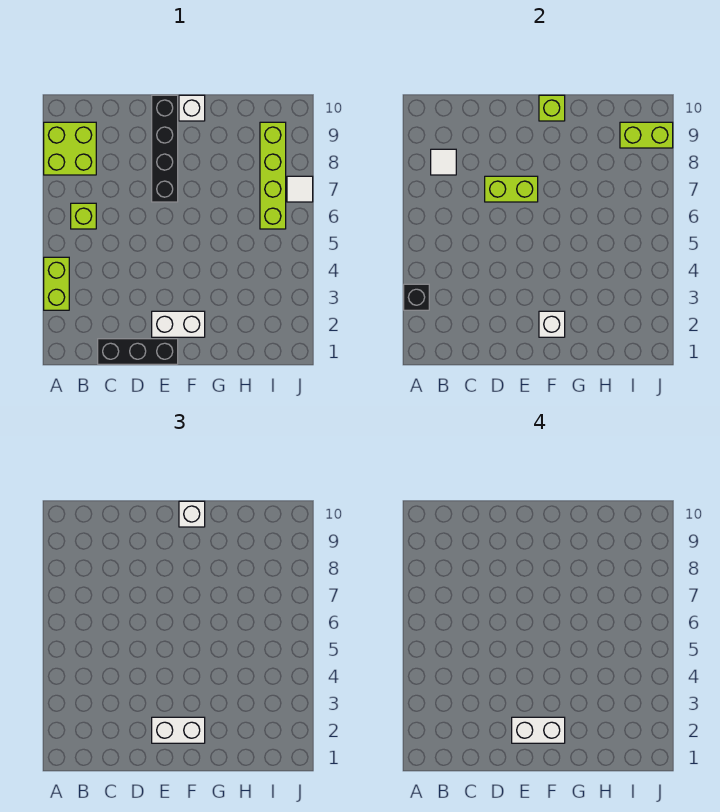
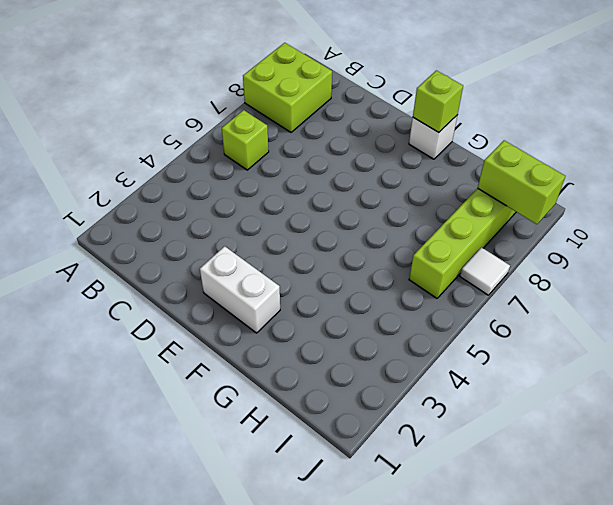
none -> lime 1x2 brick [44,257,69,310]
none -> black 1x3 brick [98,339,178,364]
none -> black 1x4 brick [152,95,178,202]

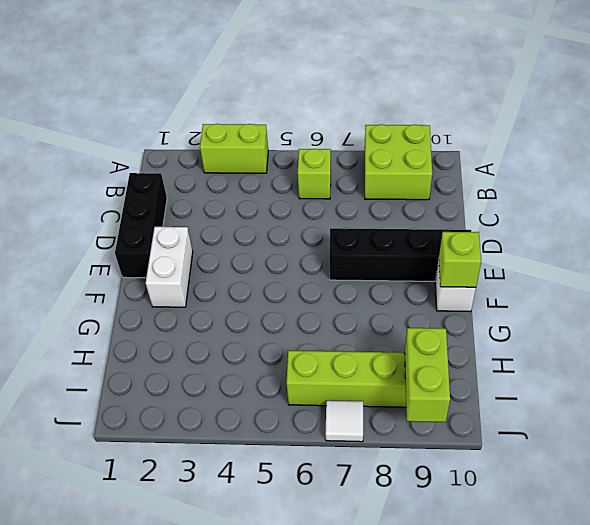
none -> black 1x1 brick [404,284,429,310]
none -> white 1x1 tile [431,149,456,175]
none -> lime 1x2 brick [485,176,538,202]

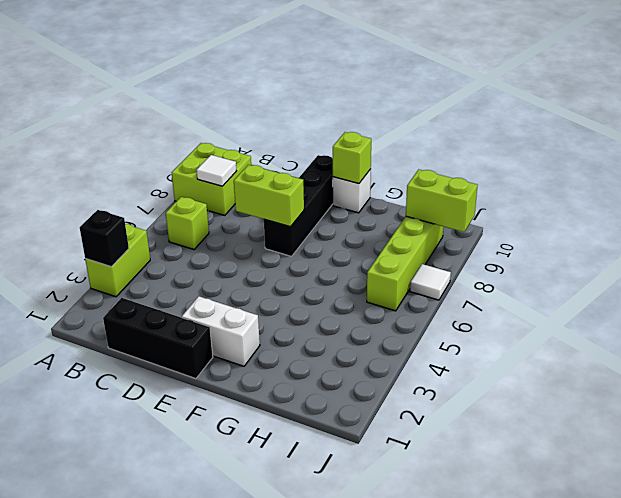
none -> white 1x1 brick [539,311,565,337]
none -> white 1x2 brick [152,717,205,743]
none -> white 1x1 brick [179,501,205,527]

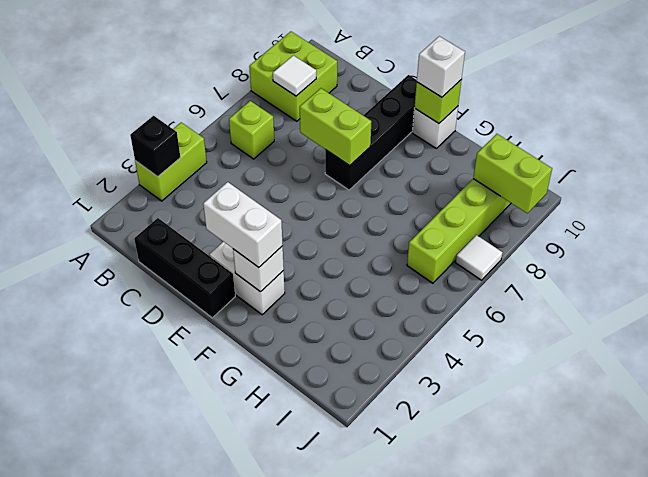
none -> white 1x2 brick [512,717,565,743]

